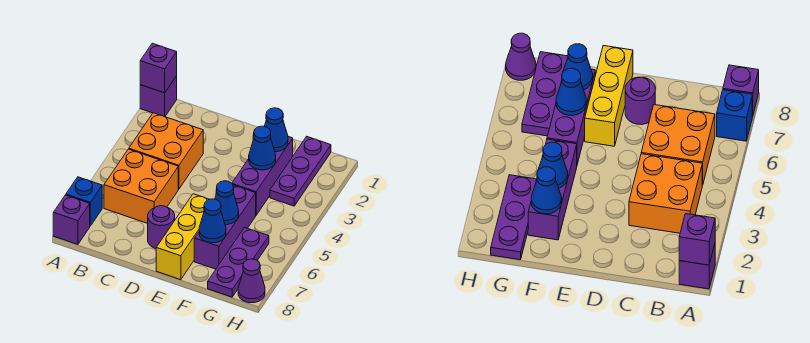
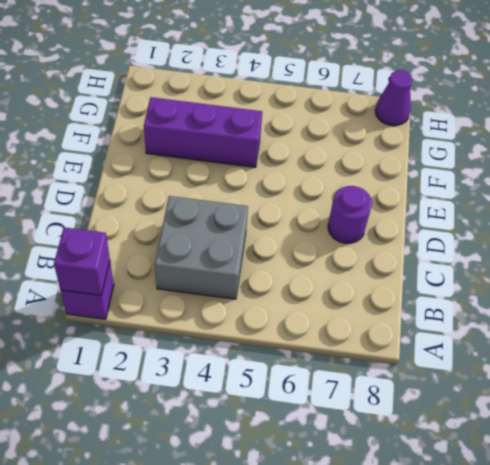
grey 2x2 brick [155,196,248,299] -> orange 2x2 brick [129,113,203,189]
none -> blue 1x1 brick [66,177,102,226]
none -> purple 1x1 brick [53,195,90,244]
none -> orange 2x2 brick [104,149,178,223]

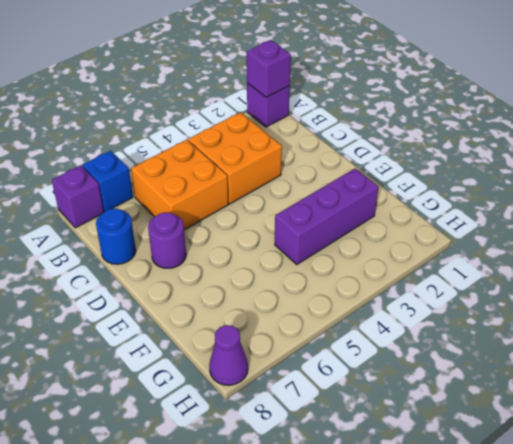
blue 1x1 round brick [96,208,136,264] -> none
none -> yellow 1x3 brick [156,194,210,280]
none -> purple 1x3 brick [194,185,256,269]
none -> purple 1x3 plate [270,136,331,206]

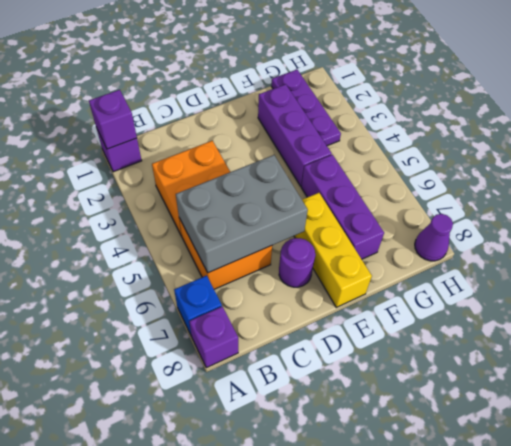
grey 2x3 brick [176,155,308,273] -> none
none -> purple 1x3 plate [208,228,269,297]
none -> blue 1x1 cone [264,108,288,152]
none -> blue 1x1 cone [249,126,276,170]

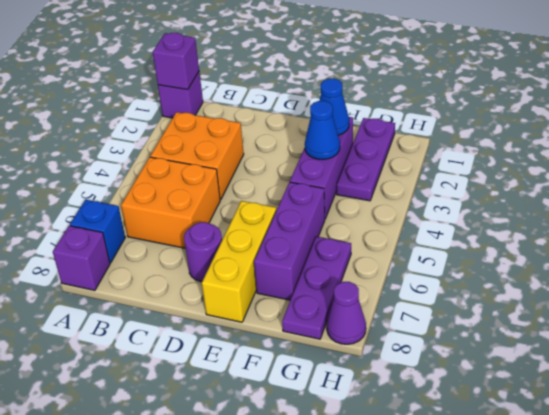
none -> blue 1x1 cone [215,181,239,225]
none -> blue 1x1 cone [199,199,226,243]

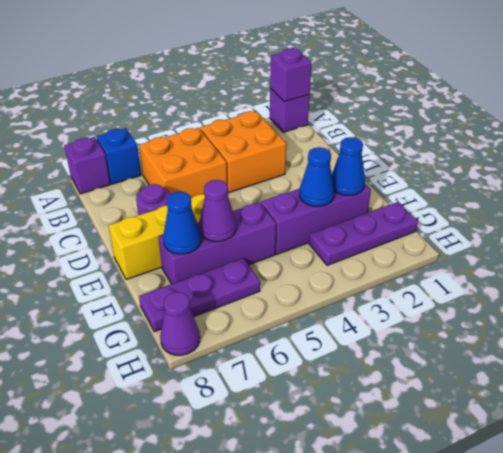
purple 1x1 cone [199,180,236,242] -> blue 1x1 cone [215,181,239,225]

